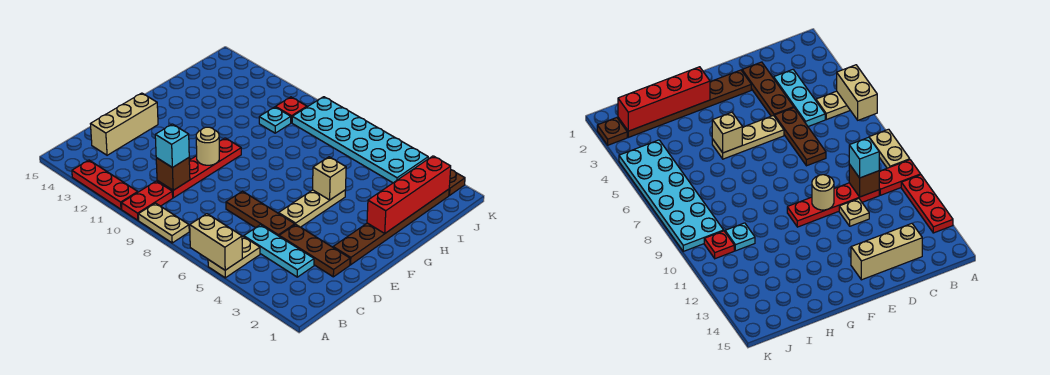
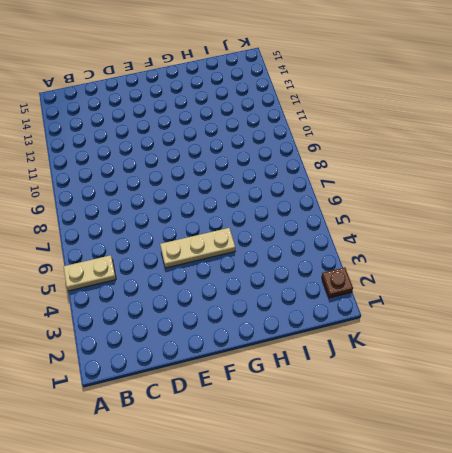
none -> tan 1x2 plate [138,203,189,243]
none -> red 1x2 plate [121,181,173,220]
none -> red 1x3 plate [72,160,138,209]

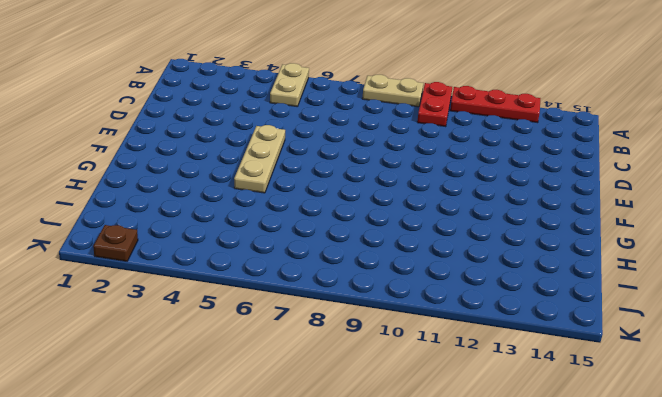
none -> cyan 1x3 plate [244,225,314,277]
none -> red 1x4 plate [157,138,241,198]
none -> tan 1x3 brick [91,93,158,155]

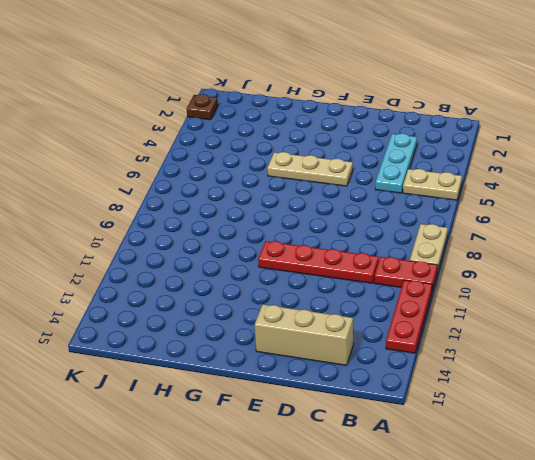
none -> brown 1x3 plate [279,224,350,277]
none -> brown 1x3 plate [226,191,295,236]
none -> tan 1x1 plate [839,199,869,226]

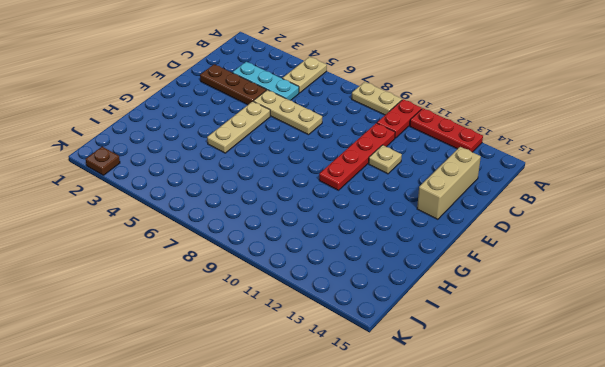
tan 1x3 plate [253,90,322,135] -> brown 1x3 plate [226,191,295,236]
none -> brown 1x6 plate [333,189,449,265]
none -> cyan 1x1 plate [259,107,291,133]
none -> cyan 2x6 plate [292,97,428,183]

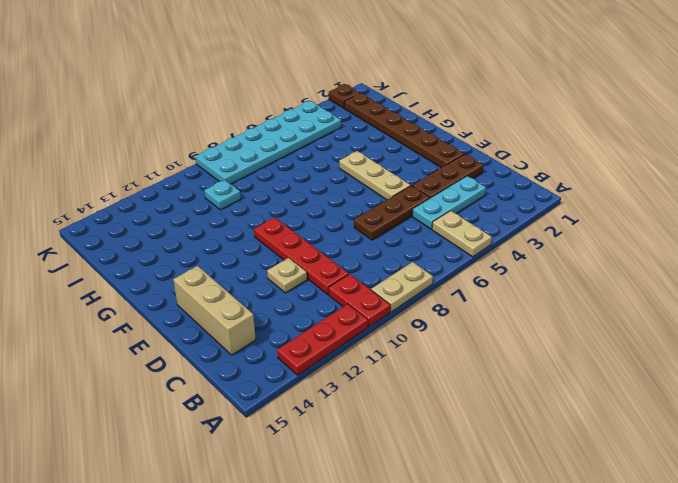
none -> red 1x1 plate [276,97,307,123]
none -> tan 1x2 brick [190,214,242,270]
none -> brown 1x1 brick [156,158,190,190]

